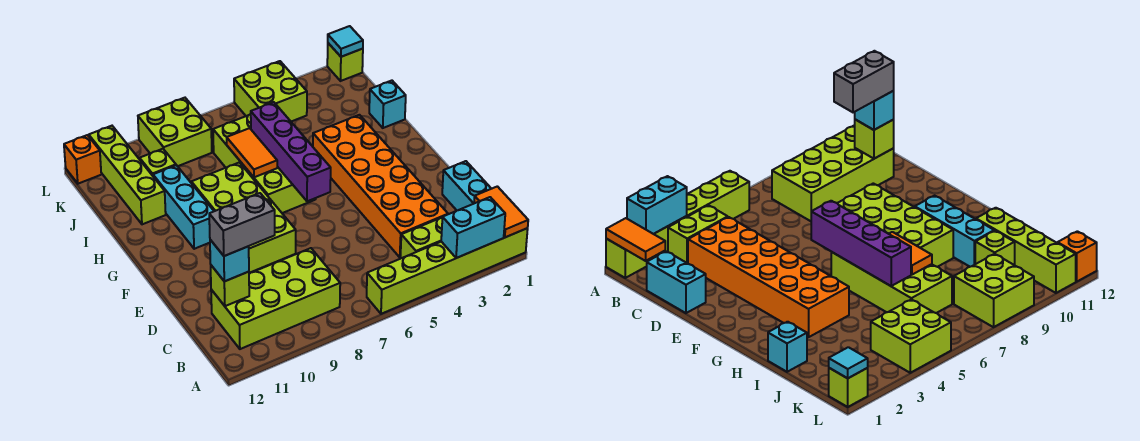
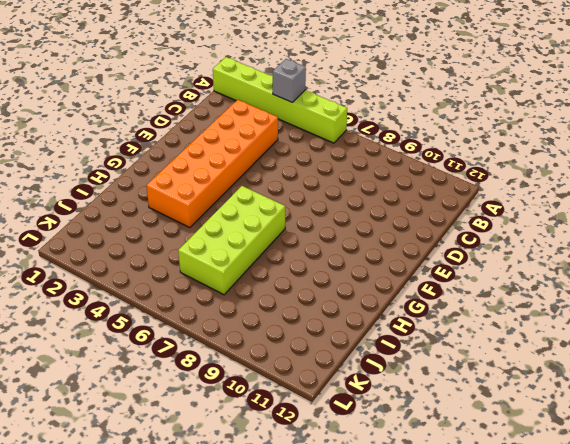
grey 1x1 brick [273,59,306,103] -> none
none -> lime 1x2 brick [400,218,442,259]
none -> lime 2x4 brick [211,248,340,349]
none -> cyan 1x2 brick [442,161,491,210]

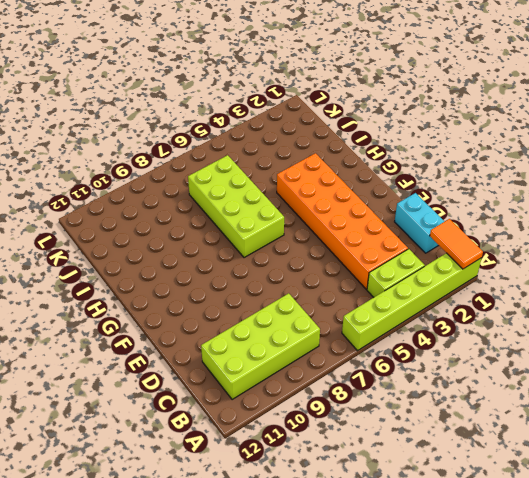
none -> lime 2x4 brick [191,163,296,273]
none -> cyan 1x3 brick [153,165,214,249]
none -> cyan 1x1 brick [369,81,406,128]

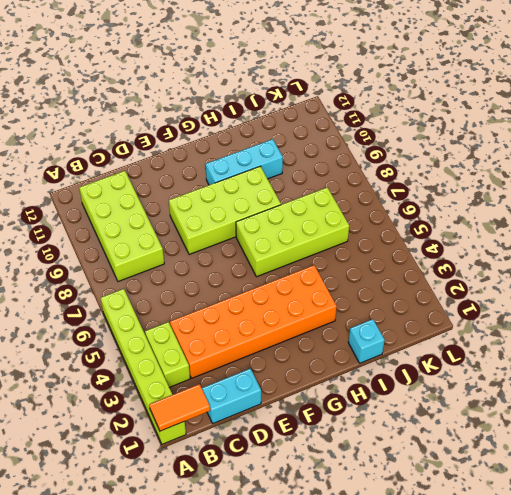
none -> lime 1x4 brick [89,126,166,224]
none -> lime 1x1 brick [140,149,176,176]
none -> lime 2x2 brick [234,61,307,122]

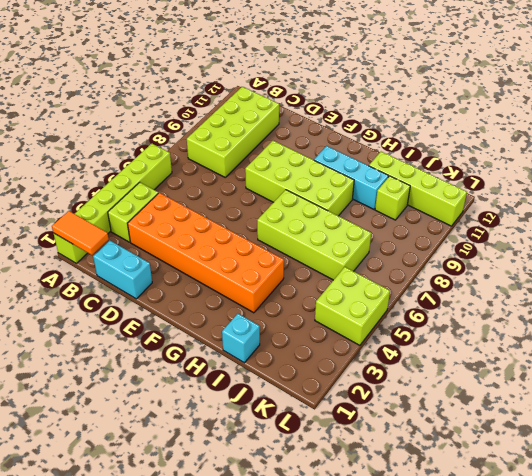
none -> lime 2x2 brick [138,98,212,166]
none -> lime 1x1 brick [327,43,363,81]
none -> orange 1x1 brick [64,135,101,184]

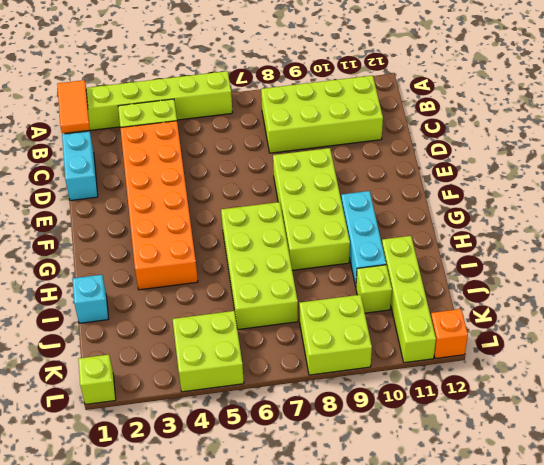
none -> cyan 1x2 brick [441,197,505,258]
none -> lime 1x1 brick [211,265,249,306]
none -> purple 1x4 brick [251,102,331,201]

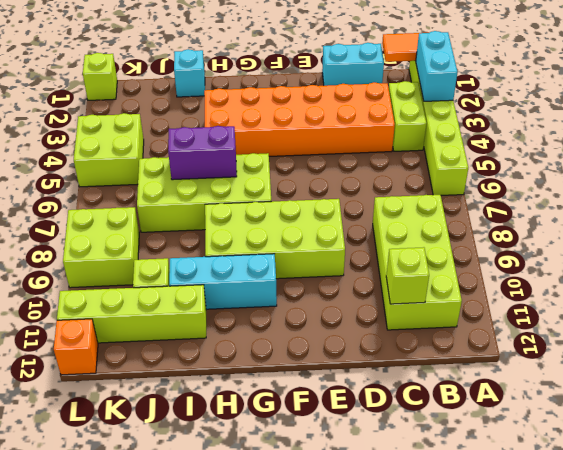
purple 1x2 brick [168,126,237,180] -> purple 1x4 brick [251,102,331,201]
none -> orange 1x2 tile [227,128,277,177]
none -> cyan 1x1 tile [328,26,363,57]
none -> cyan 1x1 brick [210,240,249,281]

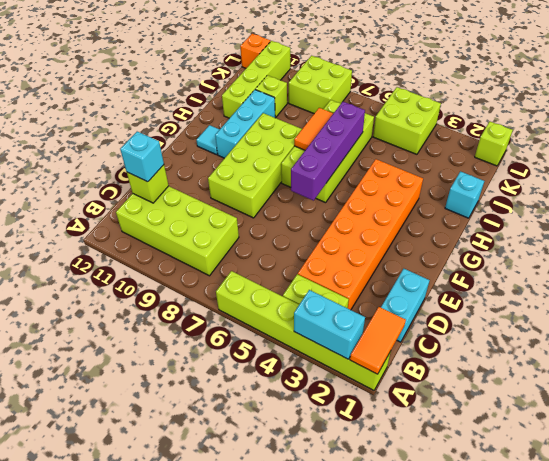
cyan 1x1 tile [196,125,220,155] -> cyan 1x1 tile moved to [328,26,363,57]
none -> grey 1x2 brick [209,193,275,256]

